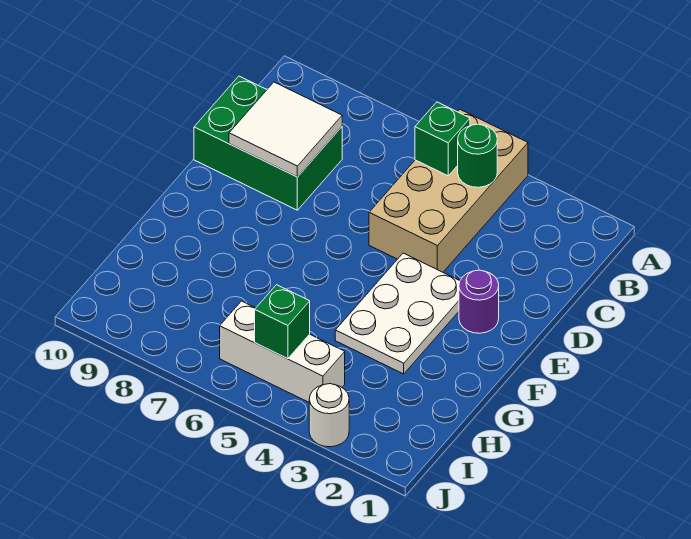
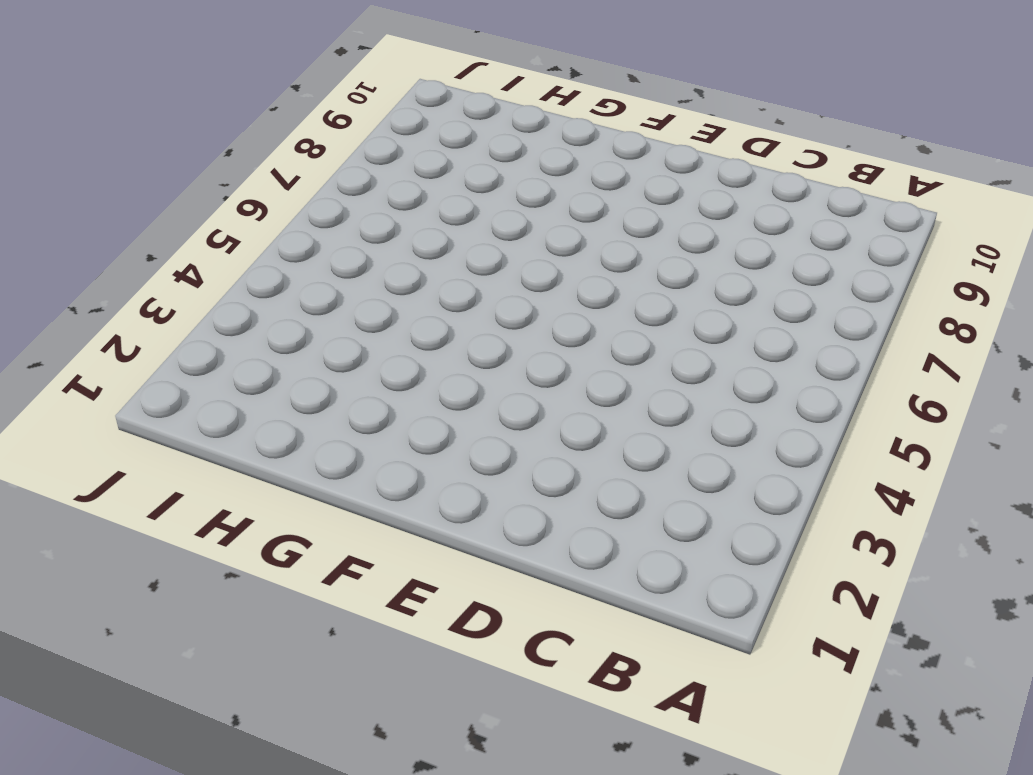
none -> tan 2x4 brick [369,109,528,272]
none -> green 2x3 brick [194,76,342,210]

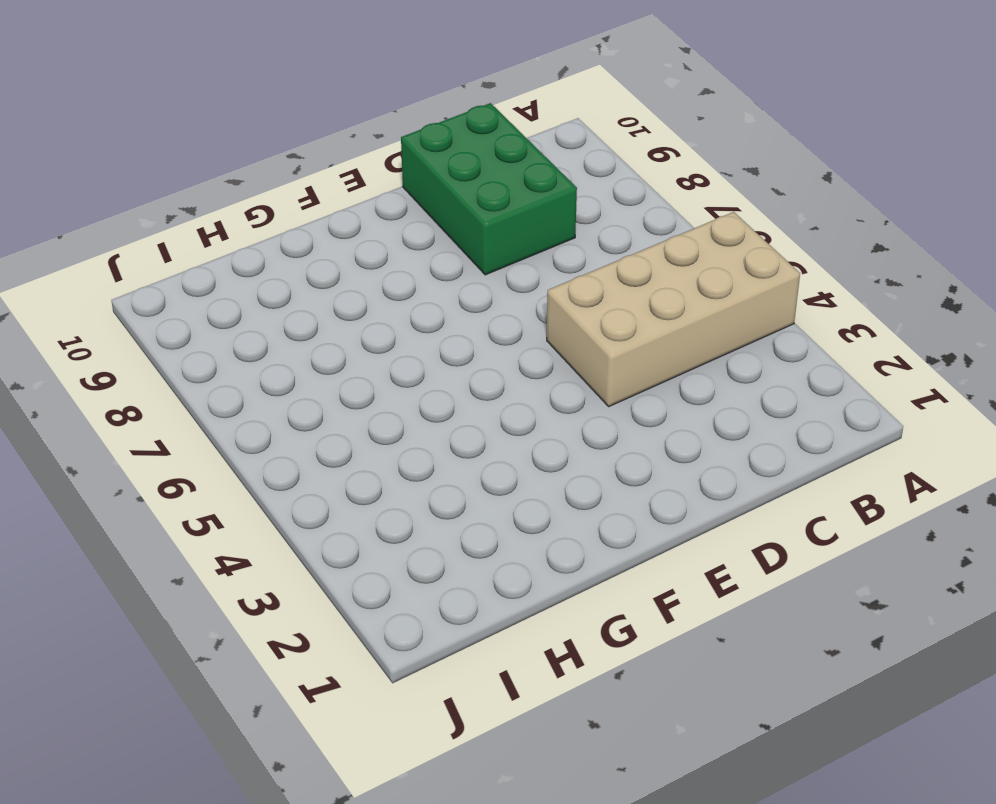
none -> purple 1x1 round brick [459,270,499,333]
none -> white 2x3 plate [335,253,460,374]

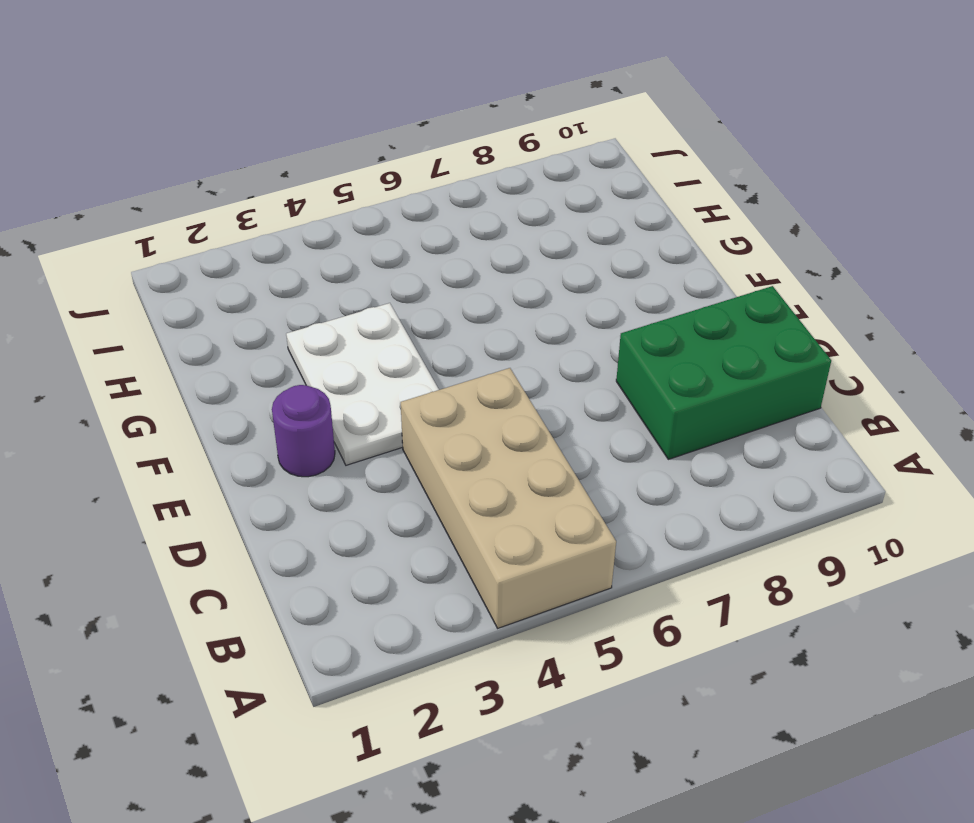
none -> white 1x3 brick [220,301,345,402]
none -> white 1x1 round brick [309,384,349,447]

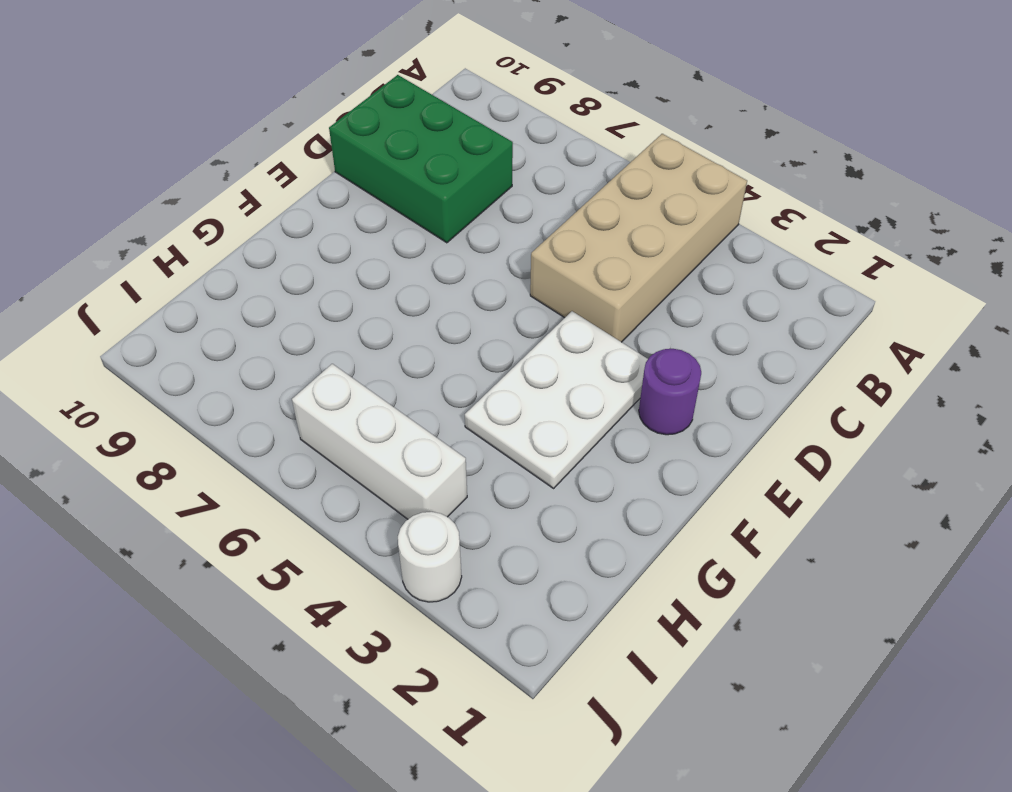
none -> green 1x1 round brick [458,124,497,187]
none -> green 1x1 brick [415,102,470,176]

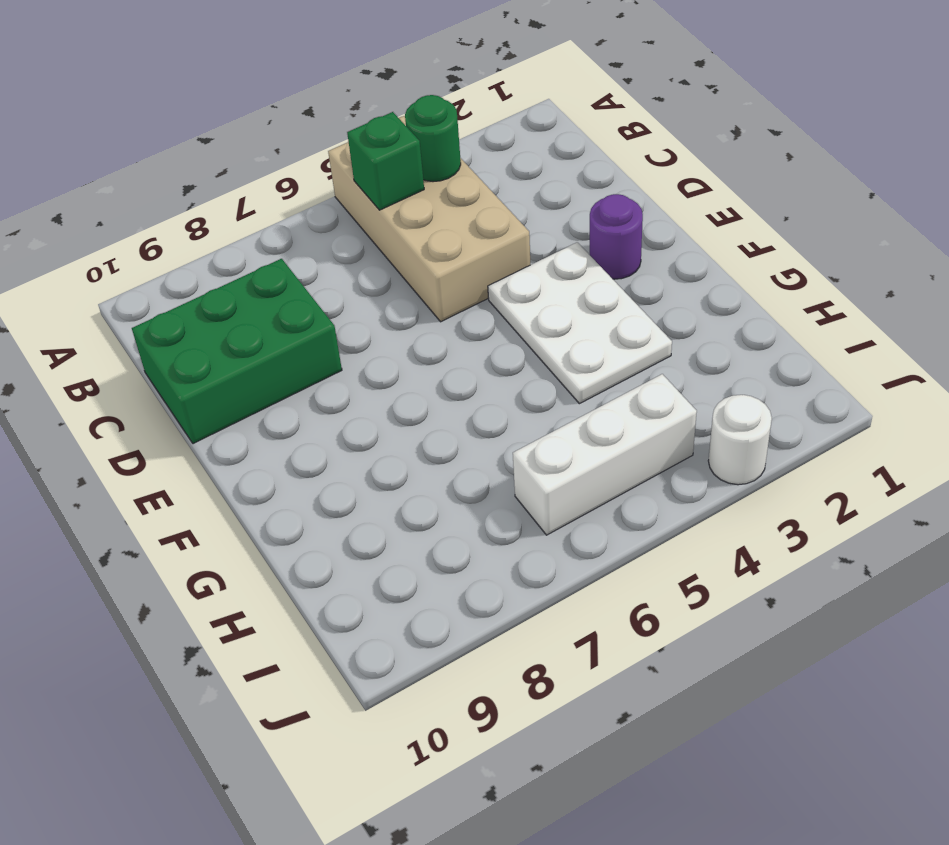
none -> white 2x2 tile [229,82,342,177]
none -> green 1x1 brick [255,285,310,359]

